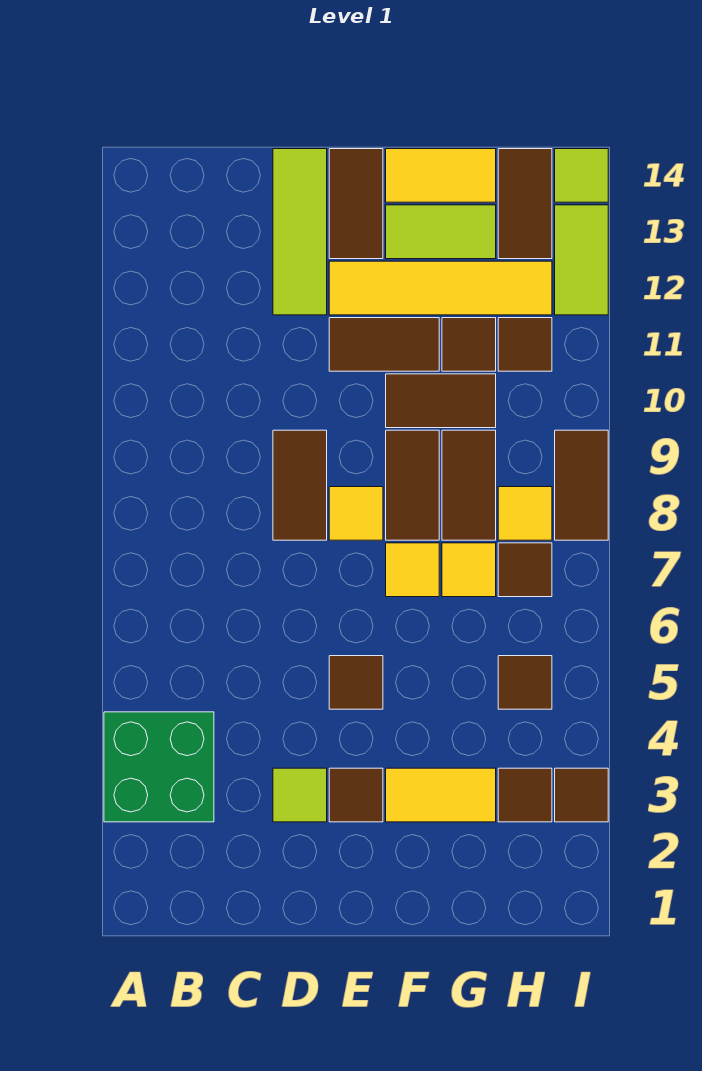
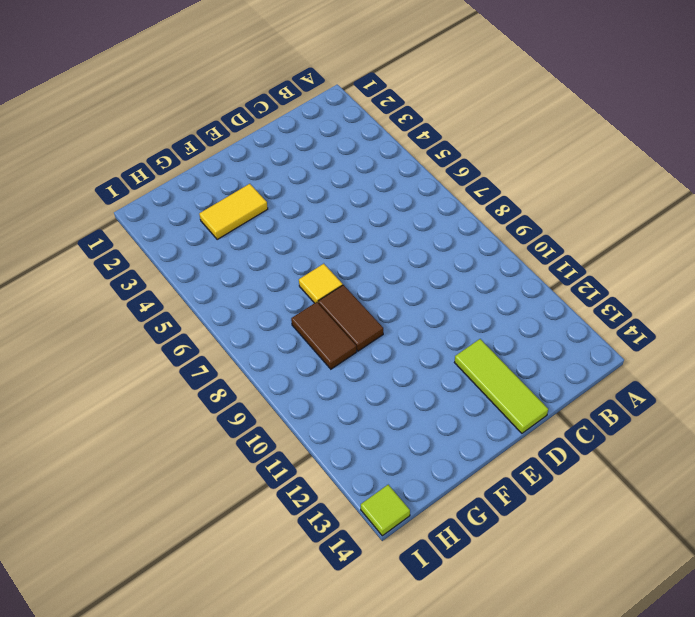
none -> green 2x2 brick [104,712,214,822]
none -> lime 1x1 tile [273,768,327,822]
none -> brown 1x2 tile [273,430,327,540]

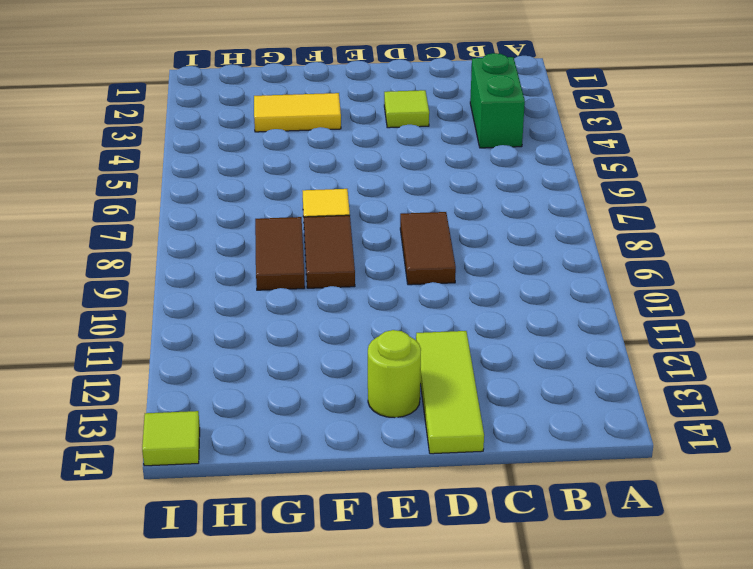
green 1x2 brick [470,53,525,148] -> green 2x2 brick [104,712,214,822]
lime 1x1 round brick [368,330,421,418] -> brown 1x2 tile [329,149,383,259]
none -> brown 1x1 tile [329,768,383,822]
none -> brown 1x1 tile [329,656,383,709]
none -> yellow 1x1 tile [329,487,383,540]

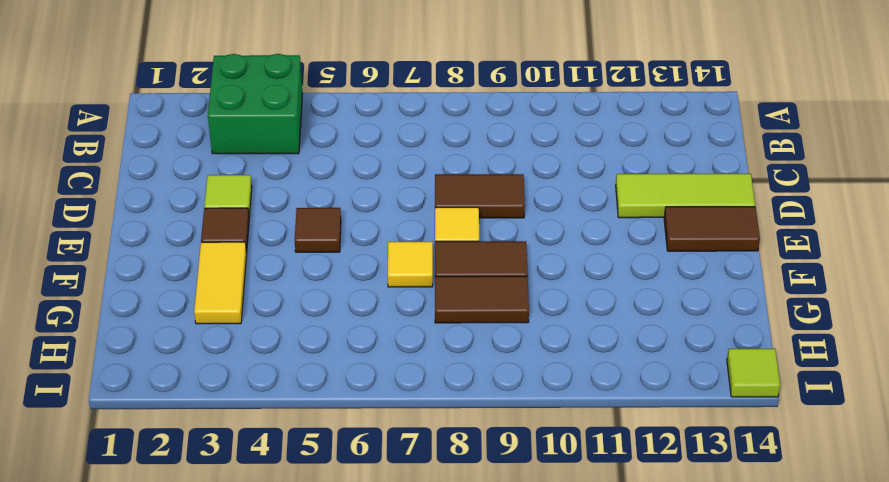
none -> brown 1x2 tile [329,318,439,371]
none -> yellow 1x4 tile [329,261,552,315]
none -> brown 1x2 tile [386,374,496,428]

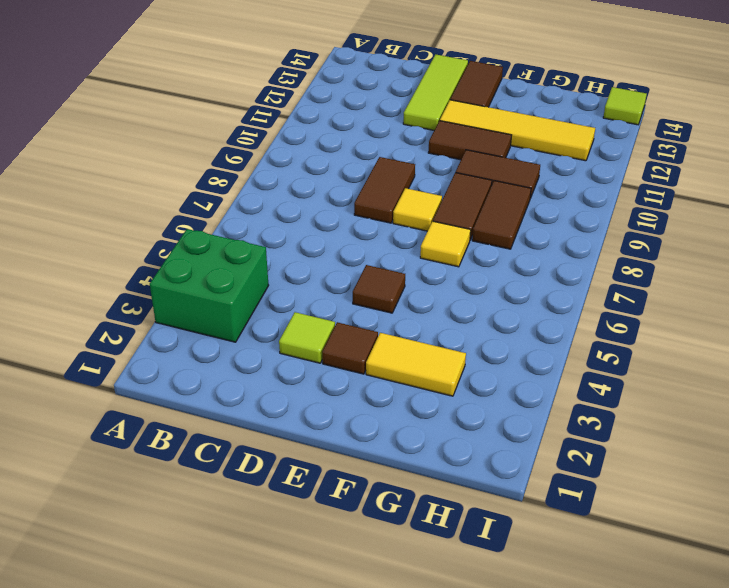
none -> lime 1x2 tile [386,205,496,259]
none -> yellow 1x2 tile [386,149,496,202]
none -> yellow 1x1 tile [442,543,496,597]

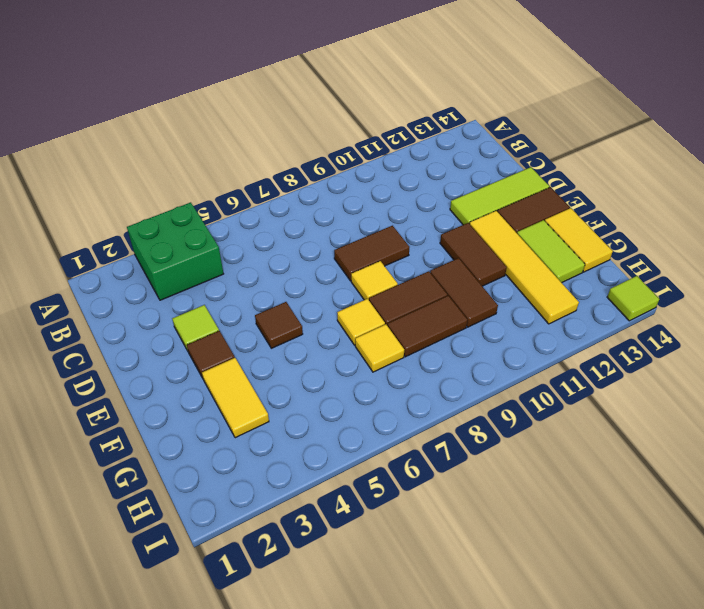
none -> brown 1x1 tile [442,318,496,371]
none -> brown 1x1 tile [498,768,552,822]
none -> brown 1x1 tile [498,656,552,709]

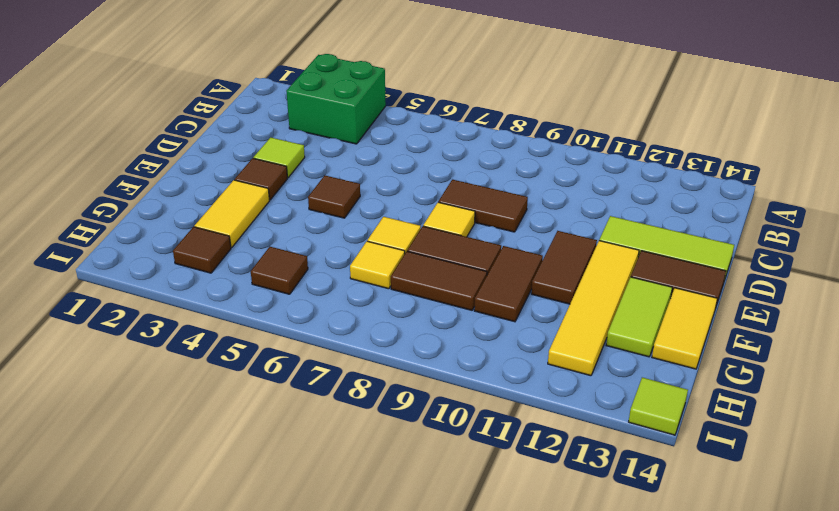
none -> brown 1x1 tile [442,318,496,371]
none -> brown 1x1 tile [498,543,552,597]
none -> yellow 1x1 tile [498,487,552,540]

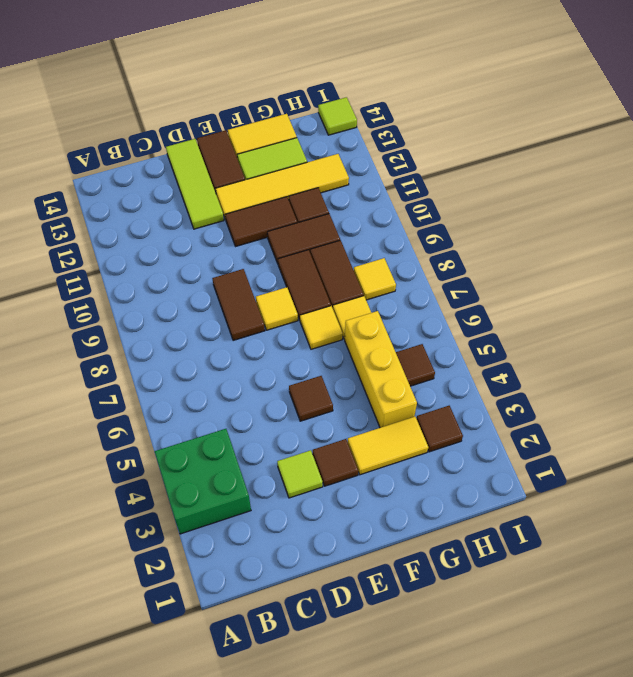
yellow 1x3 brick [345,311,417,428] -> none
none -> brown 1x1 tile [498,543,552,597]
none -> brown 1x1 tile [498,318,552,371]
none -> brown 1x2 tile [498,149,552,259]

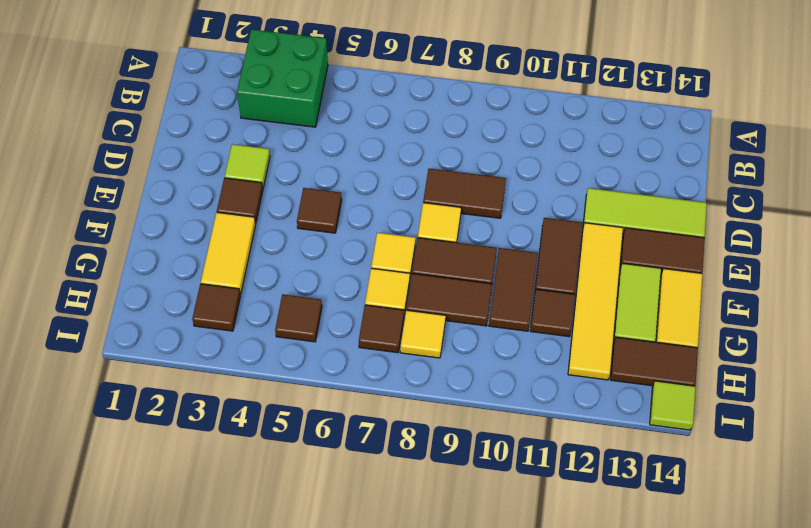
none -> brown 1x1 tile [498,318,552,371]
none -> brown 1x1 tile [555,768,608,822]
none -> brown 1x2 tile [555,430,608,540]

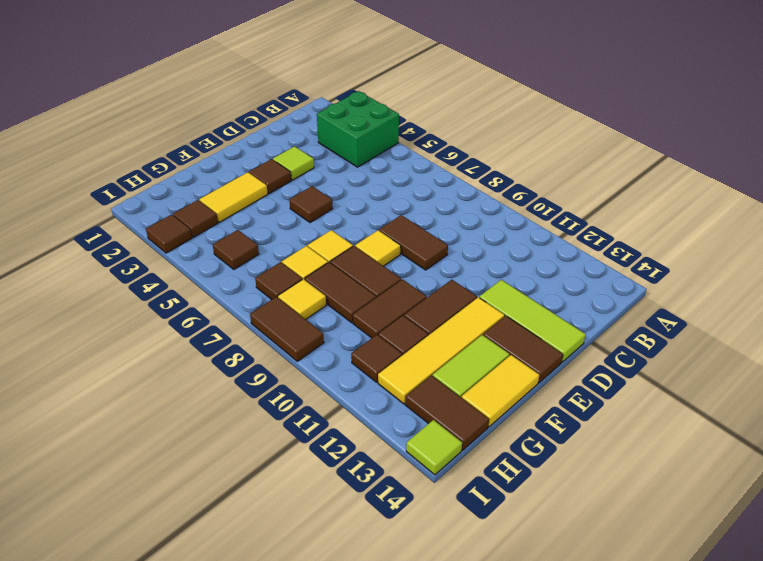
none -> lime 1x2 tile [555,205,608,315]

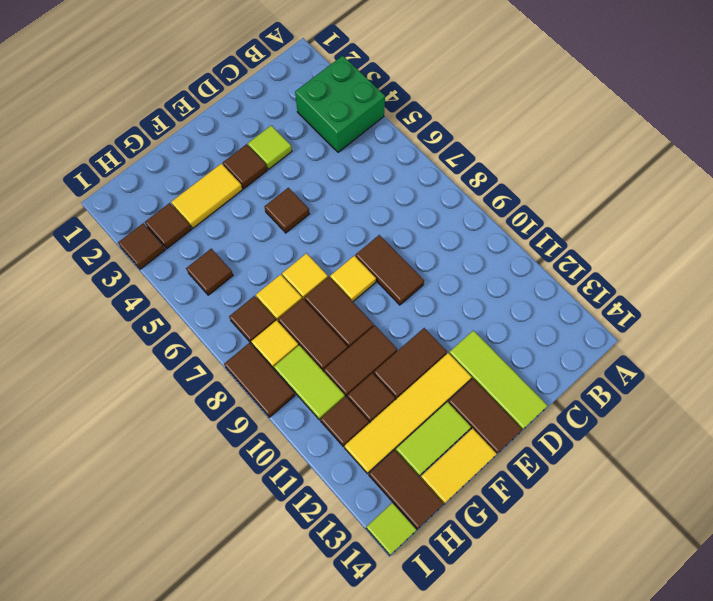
lime 1x2 tile [274,345,345,420] -> lime 1x2 tile moved to [555,205,608,315]

